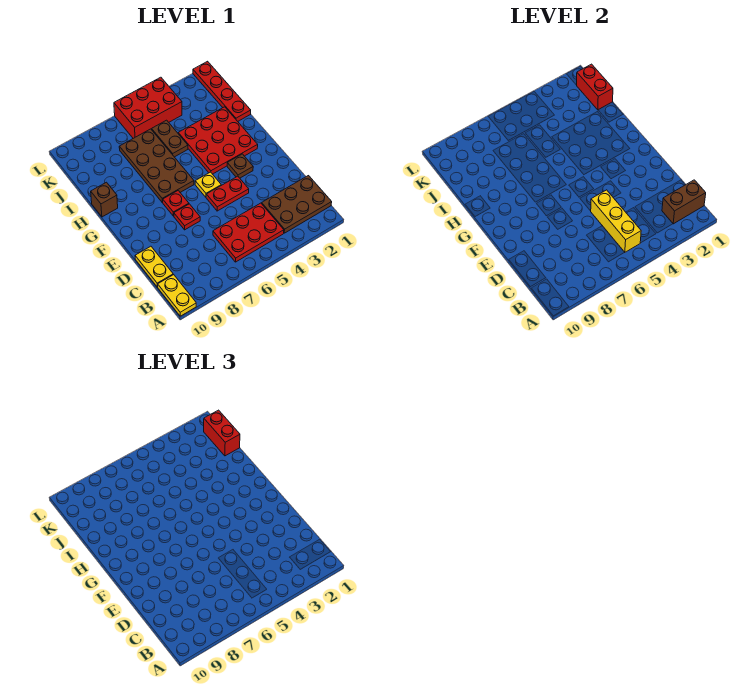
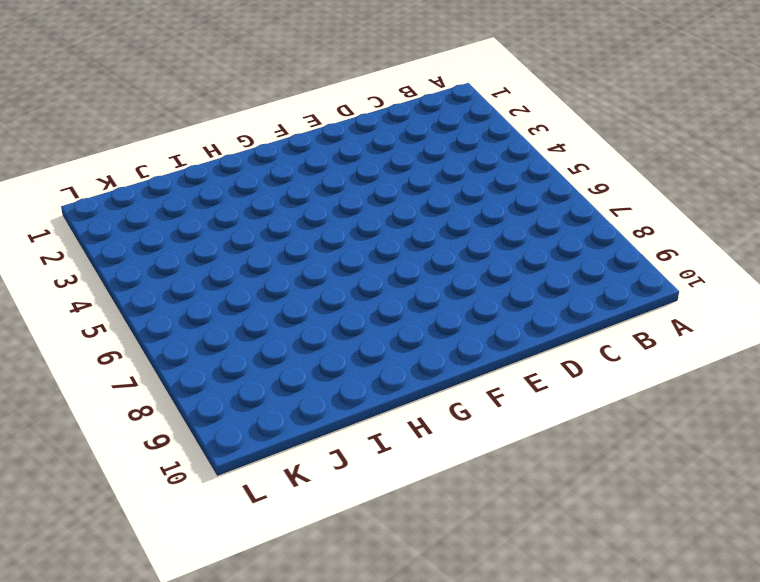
none -> yellow 1x2 plate [158,275,196,316]
none -> brown 2x3 plate [262,176,332,233]
none -> red 2x3 plate [213,203,284,262]

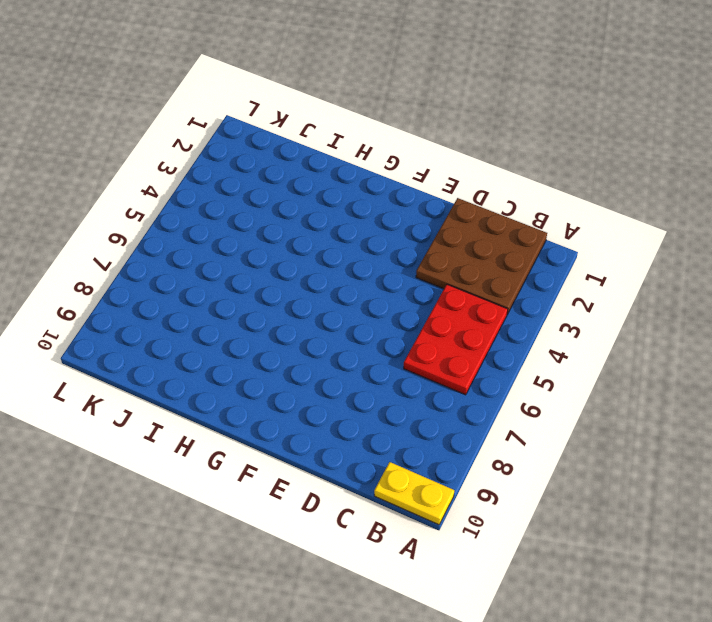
brown 3x3 plate [416,198,547,314] -> brown 2x3 plate [262,176,332,233]
none -> yellow 1x2 plate [135,246,173,287]
none -> red 1x2 plate [206,176,249,211]
none -> red 1x1 plate [174,204,200,230]

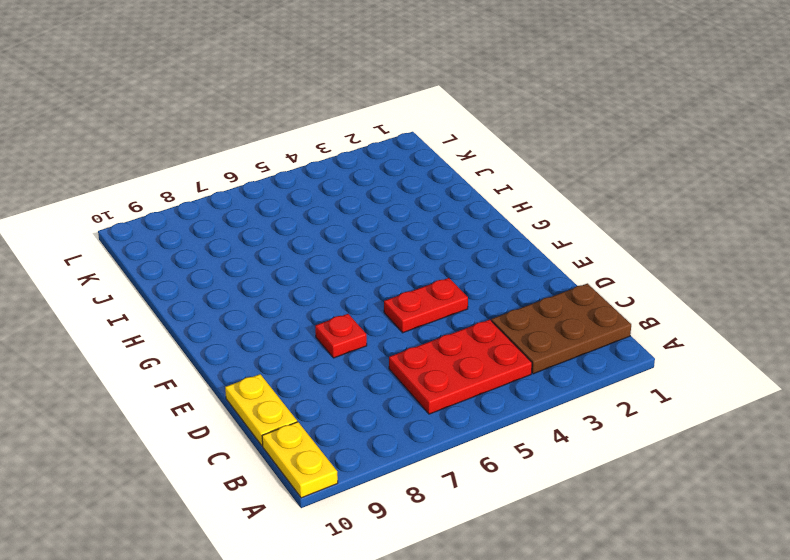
none -> brown 1x1 plate [227,154,253,178]
none -> yellow 1x1 plate [195,172,221,197]
none -> red 1x1 plate [162,191,189,216]

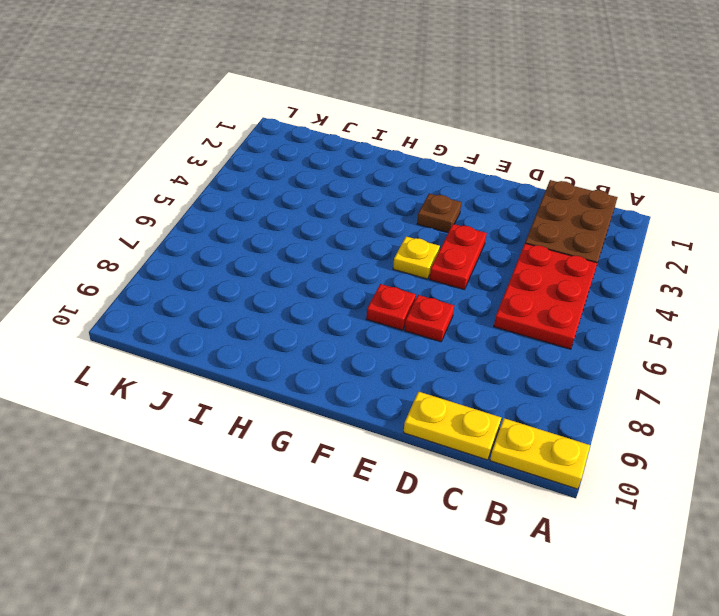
none -> red 3x3 plate [178,107,258,174]
none -> brown 2x4 plate [119,129,194,202]
none -> brown 1x1 brick [91,182,118,217]

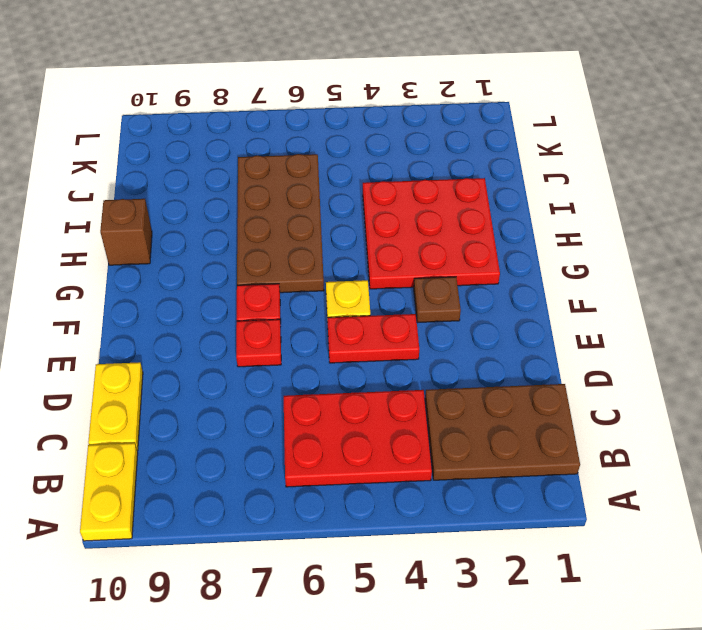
none -> red 1x4 plate [193,61,251,121]
none -> brown 1x2 plate [152,120,188,157]
none -> red 2x3 brick [114,77,182,138]

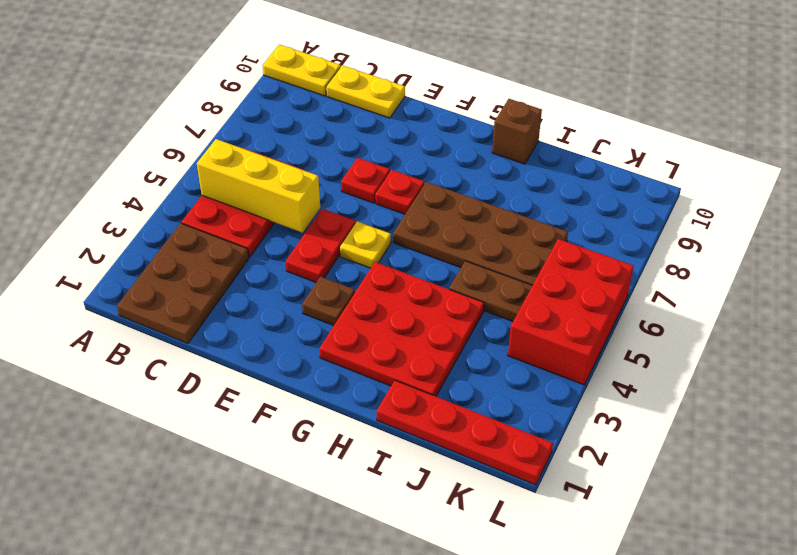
none -> brown 1x2 brick [662,180,706,224]
none -> red 1x2 brick [577,64,613,110]
none -> red 1x2 brick [204,410,240,456]

